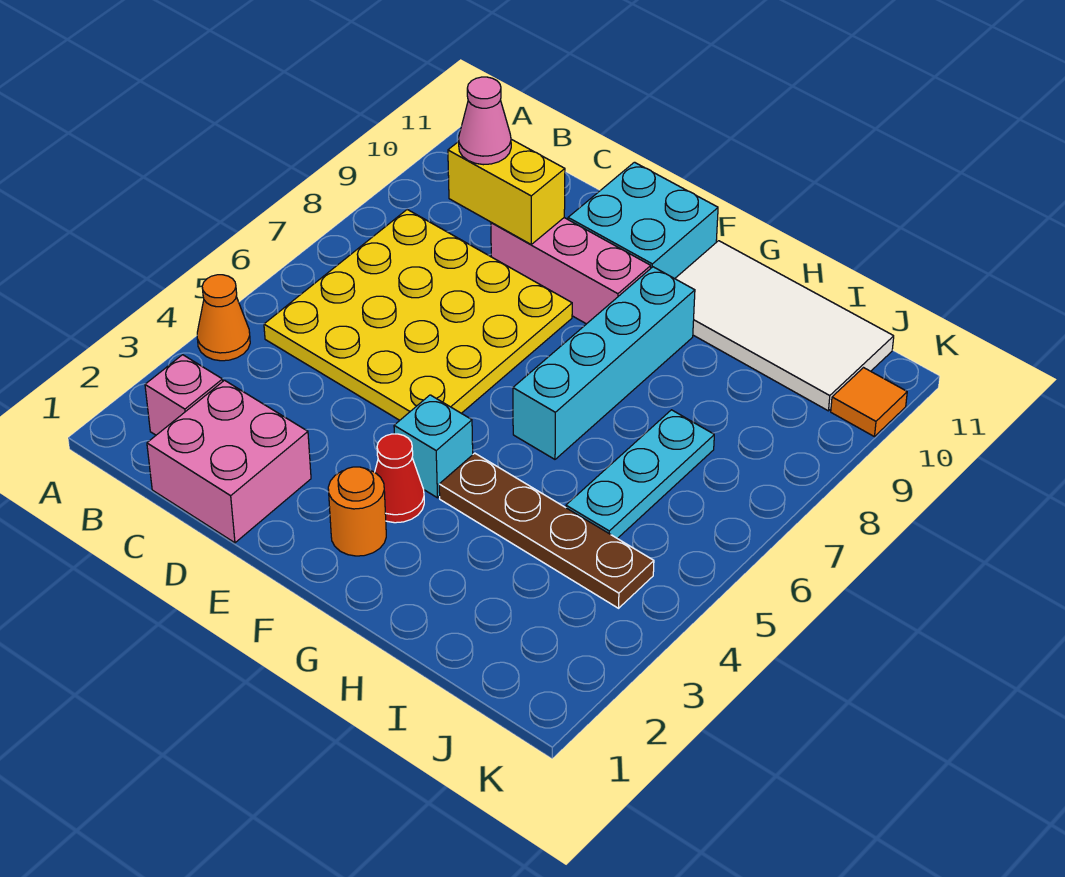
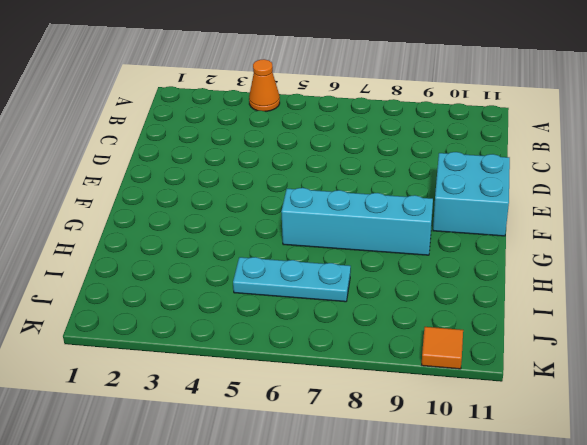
none -> pink 1x1 brick [145,355,223,435]
none -> yellow 4x4 plate [264,210,572,420]
none -> pink 2x2 brick [147,380,311,543]

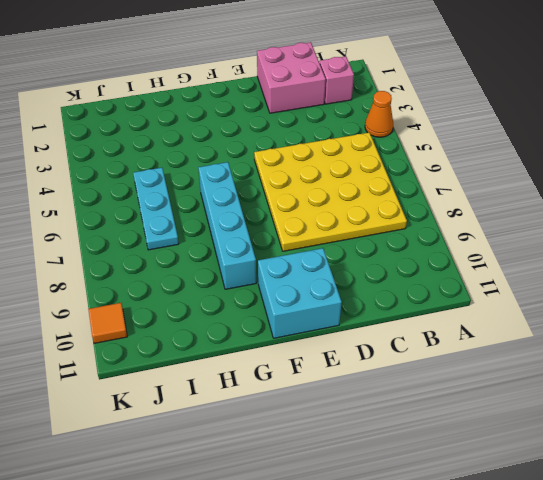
none -> pink 1x3 brick [491,218,651,324]
none -> orange 1x1 round brick [328,467,386,556]
none -> red 1x1 cone [375,434,424,523]

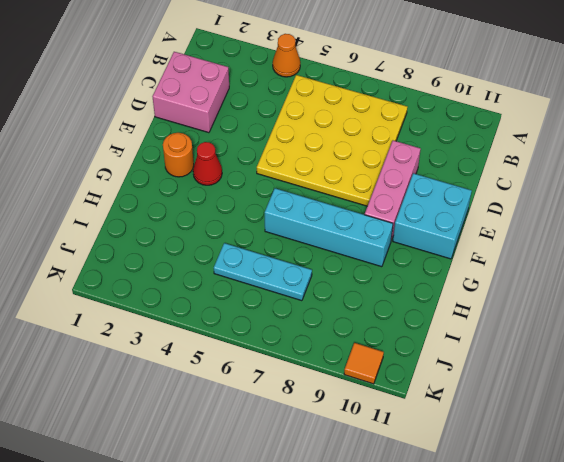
none -> pink 1x1 brick [145,355,223,435]
none -> cyan 1x1 brick [394,395,473,498]
none -> brown 1x4 plate [439,453,654,608]

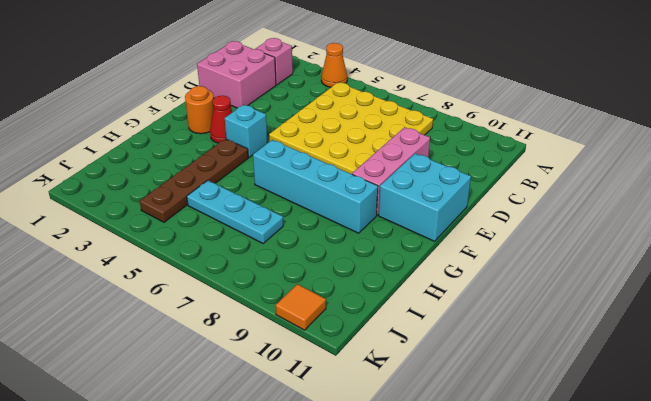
none -> white 2x4 tile [675,241,894,411]
none -> yellow 1x2 brick [448,139,565,244]
none -> pink 1x1 cone [459,77,511,165]

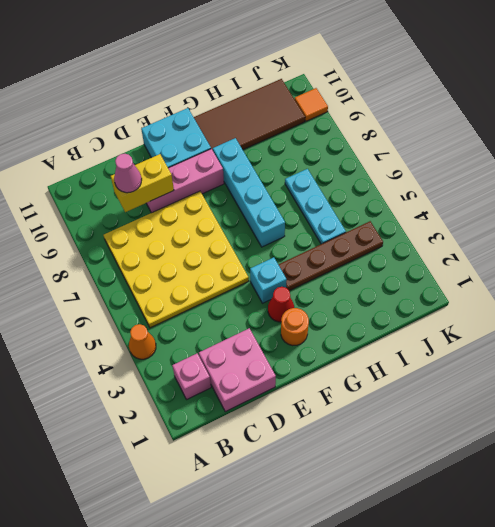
brown 2x4 tile [194,79,305,150] -> white 2x4 tile [675,241,894,411]

